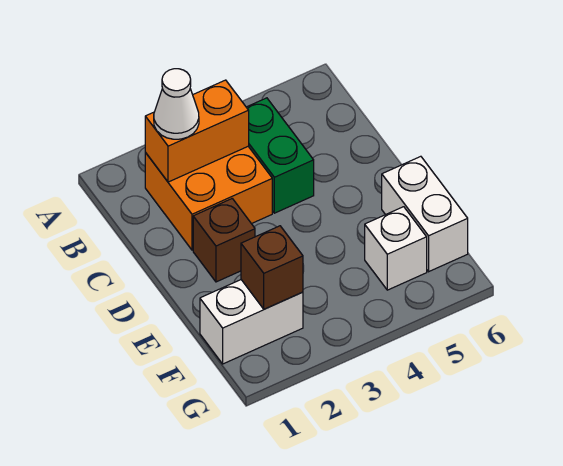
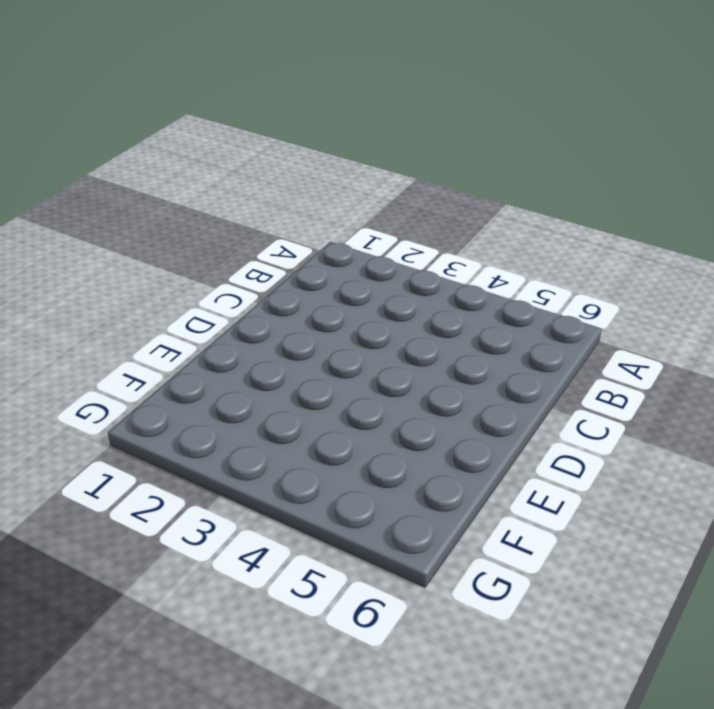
none -> orange 2x2 brick [145,147,272,250]
none -> green 1x2 brick [246,98,314,213]

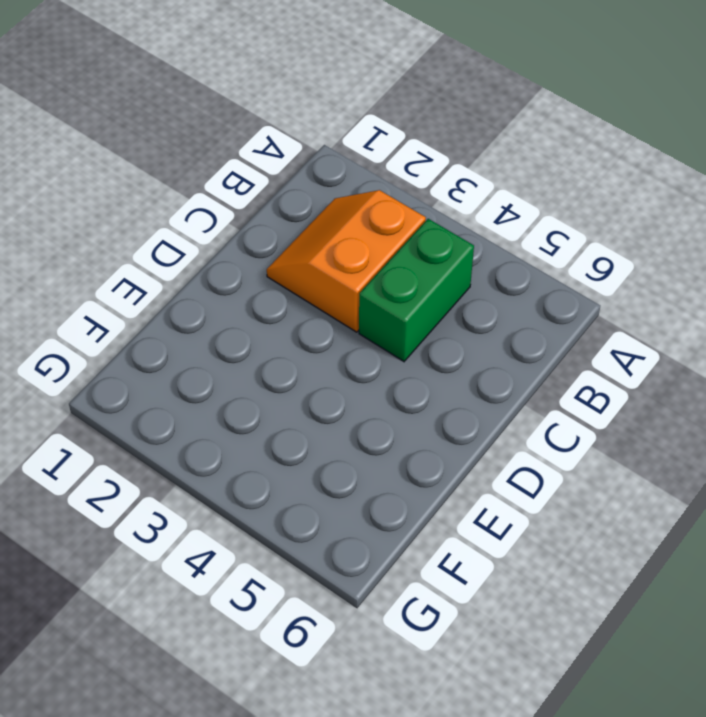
orange 2x2 slope [267,190,426,332] -> orange 2x2 brick [145,147,272,250]
none -> brown 1x1 brick [193,199,255,282]
none -> white 1x2 brick [382,156,468,272]

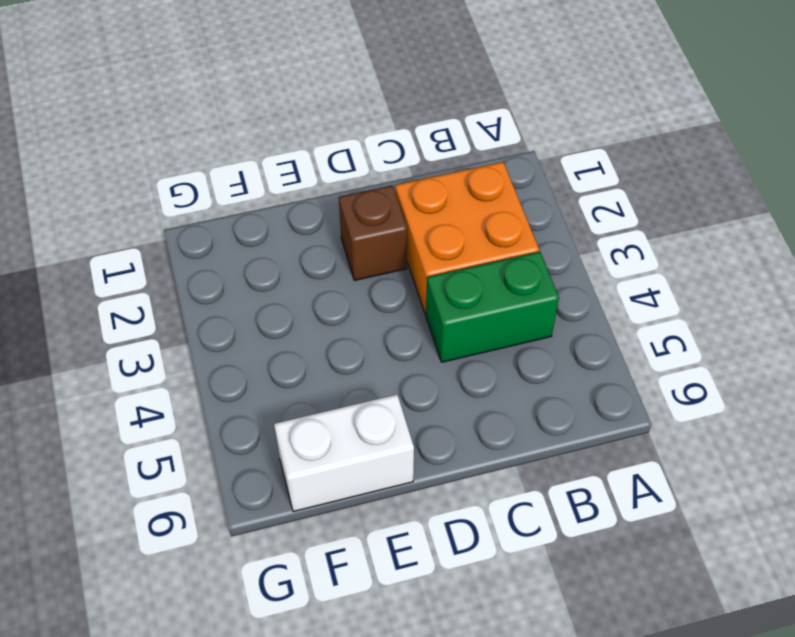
none -> white 1x2 brick [200,280,303,364]
none -> white 1x1 brick [365,207,427,290]

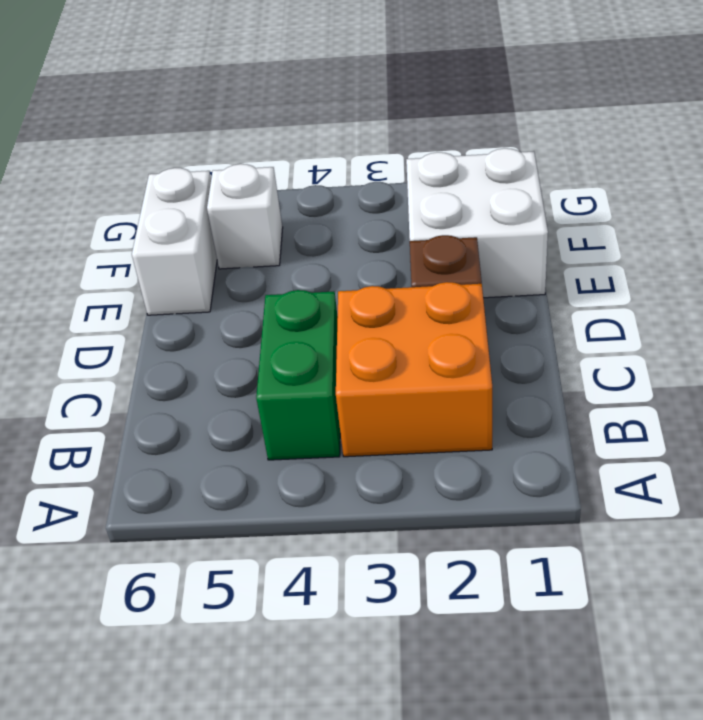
white 2x2 brick [406,148,548,298] -> white 1x2 brick [200,280,303,364]
none -> orange 1x2 brick [145,80,249,182]
none -> brown 1x1 brick [241,226,303,309]

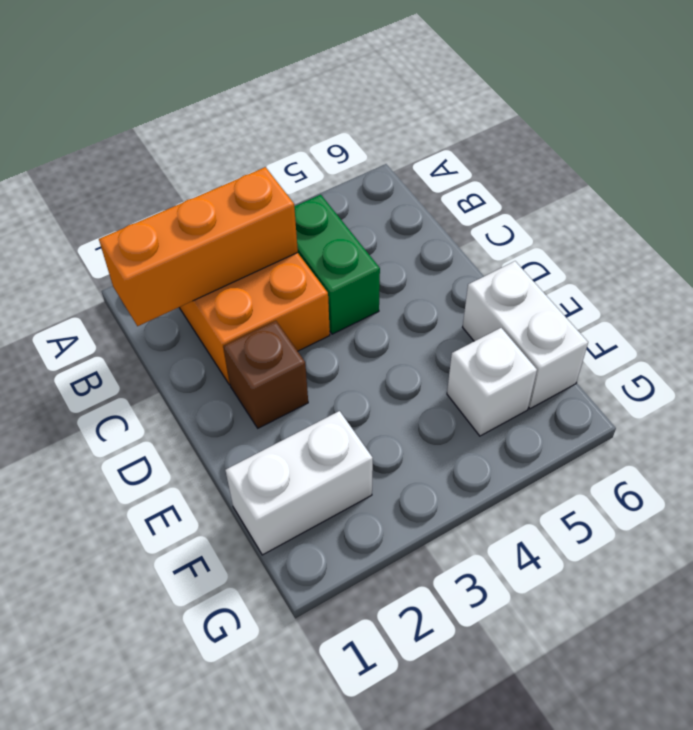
orange 1x3 brick [99,167,298,326] -> orange 1x2 brick [145,80,249,182]
none -> brown 1x1 brick [241,226,303,309]
none -> white 1x1 cone [154,69,199,139]

